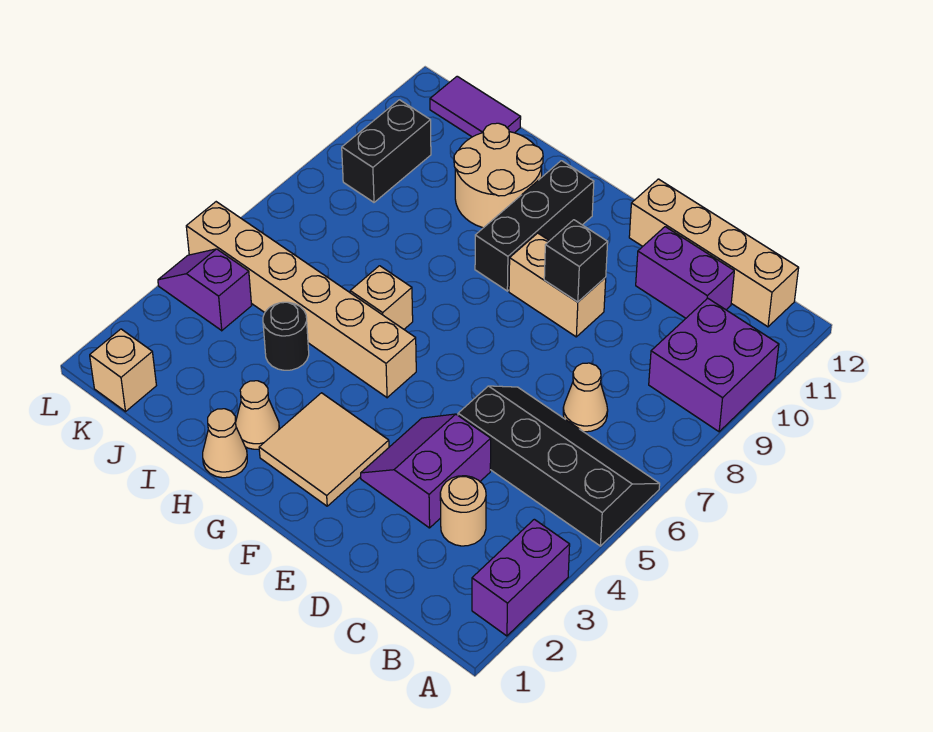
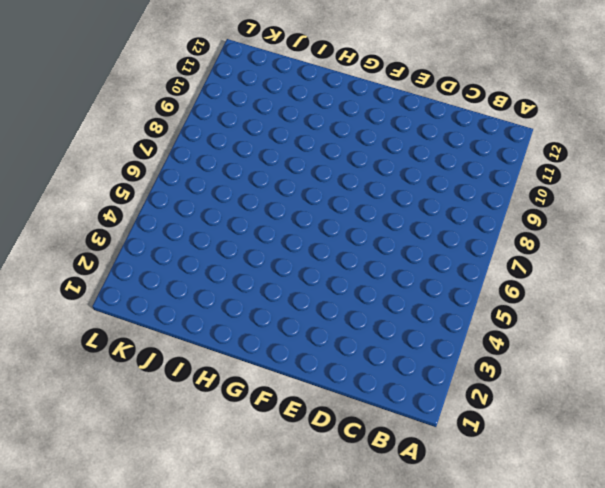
none -> purple 1x2 brick [472,519,570,636]
none -> black 2x4 slope [458,386,660,546]
none -> purple 2x2 brick [649,298,779,432]

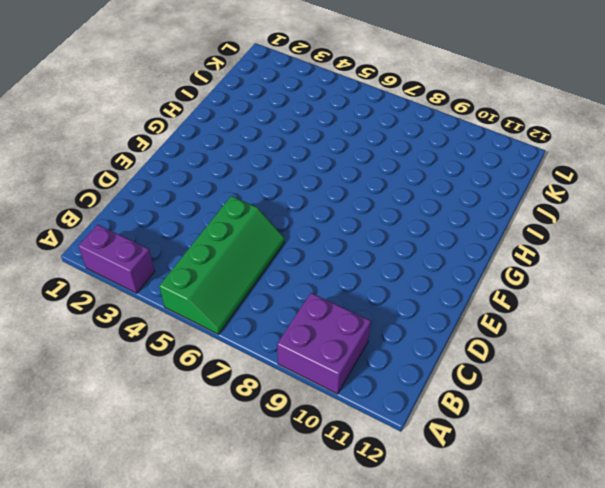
green 2x4 slope [159,196,285,334] -> black 2x4 slope [458,386,660,546]
none -> tan 1x4 brick [629,179,799,327]
none -> tan 1x1 round brick [440,476,486,546]
none -> tan 1x1 cone [563,363,608,432]

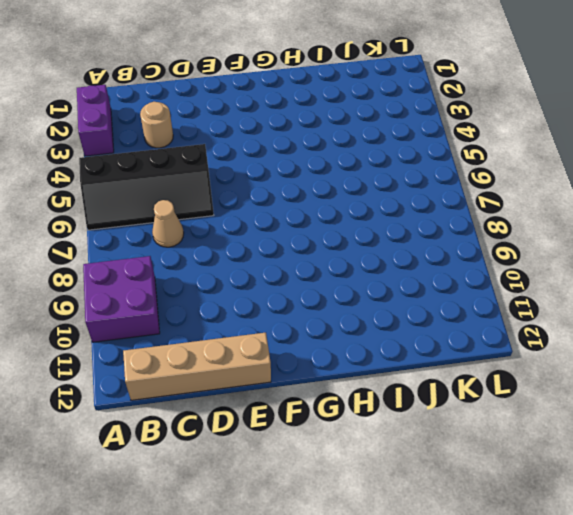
none -> purple 1x2 brick [636,227,734,318]
none -> purple 2x2 slope [361,414,491,528]
none -> tan 1x2 brick [509,233,606,337]

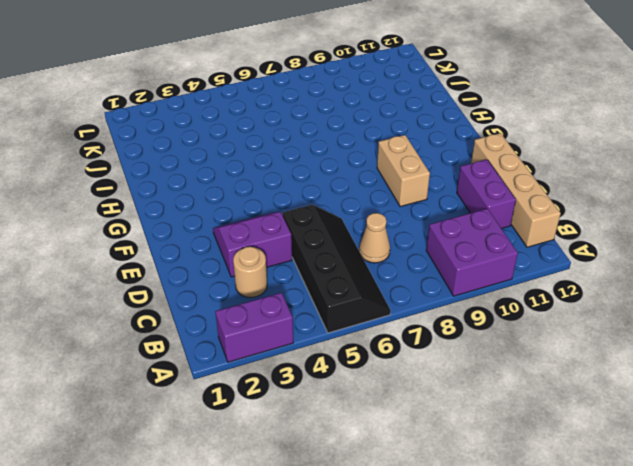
none -> tan 2x2 tile [259,393,389,506]
none -> tan 1x6 brick [186,202,416,398]
none -> black 1x3 brick [475,161,594,291]

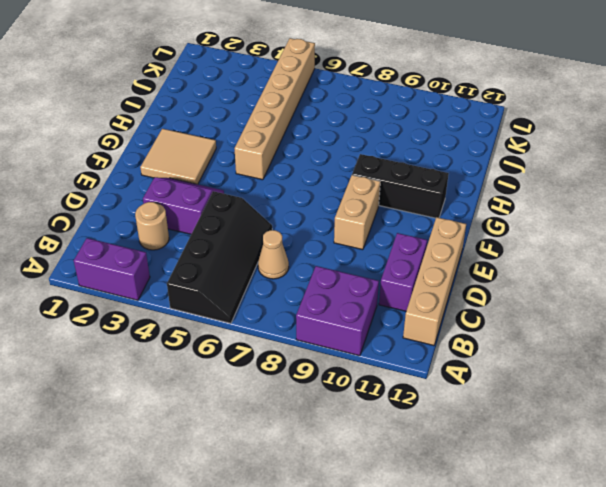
none -> tan 1x1 cone [203,409,247,478]
none -> tan 1x1 cone [236,381,279,449]
none -> tan 1x1 brick [350,266,413,329]

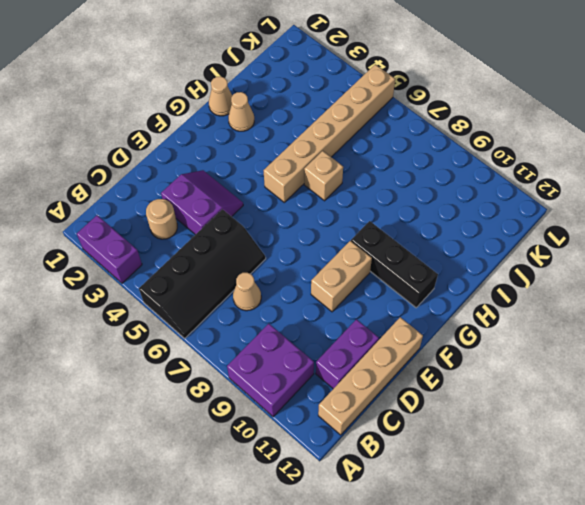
none -> tan 2x2 tile [259,393,389,506]
none -> tan 2x2 round brick [454,123,543,228]
none -> black 1x1 round brick [263,302,309,370]

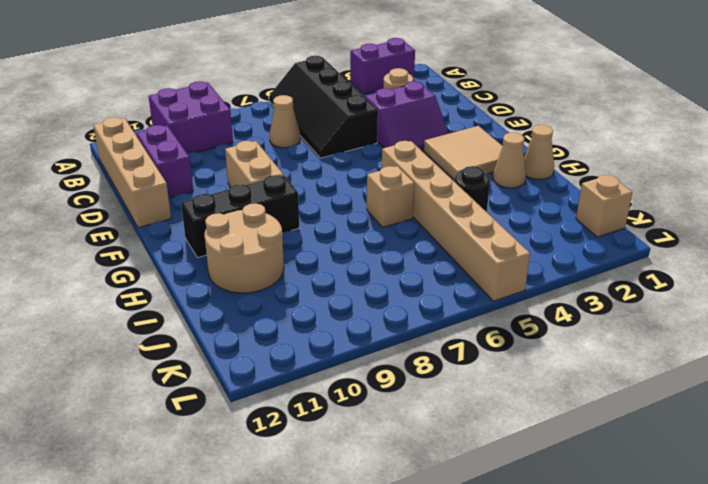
none -> purple 1x2 tile [430,76,521,137]
none -> purple 1x2 slope [158,249,252,331]
none -> black 1x2 brick [342,100,431,202]

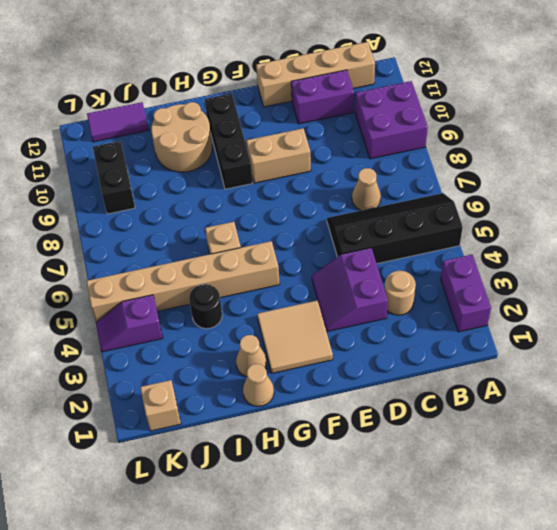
none -> black 1x1 brick [544,220,608,302]

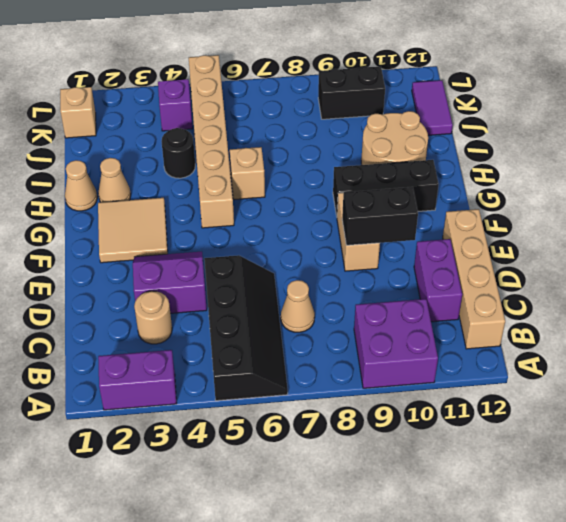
black 1x2 brick [342,187,418,245] -> black 1x1 brick [544,220,608,302]

